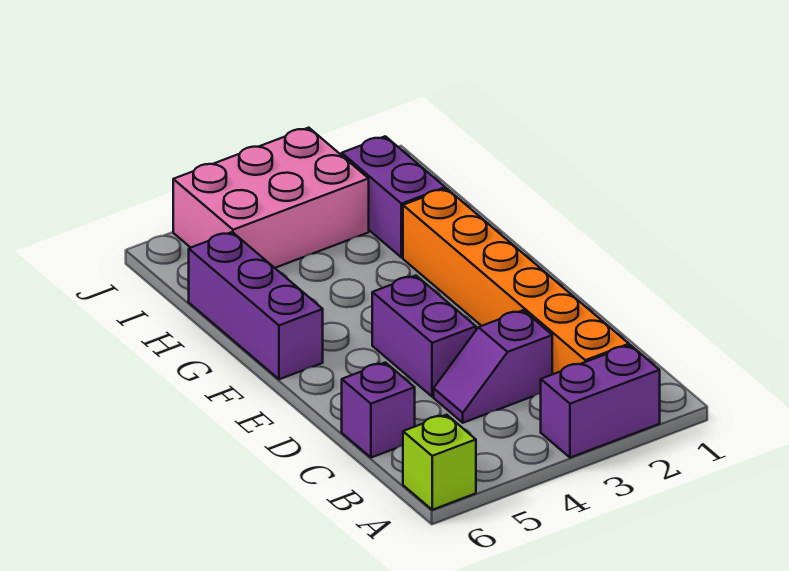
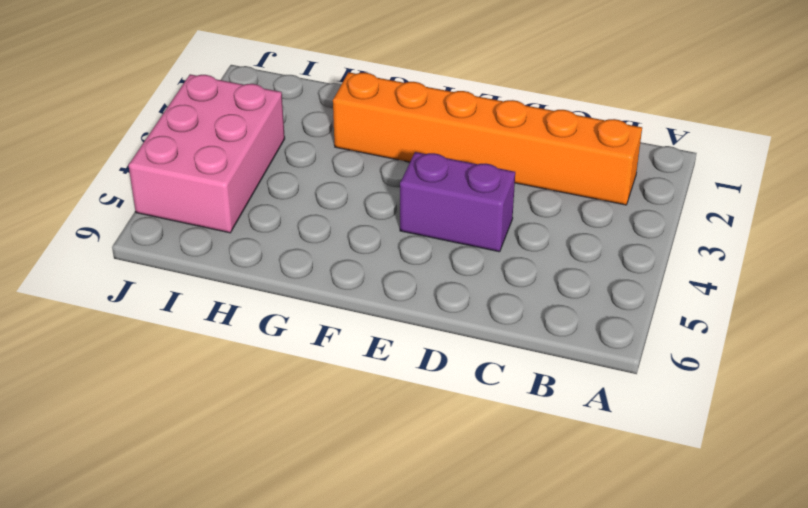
none -> purple 1x2 brick [541,345,660,458]
none -> lime 1x1 brick [403,415,476,510]

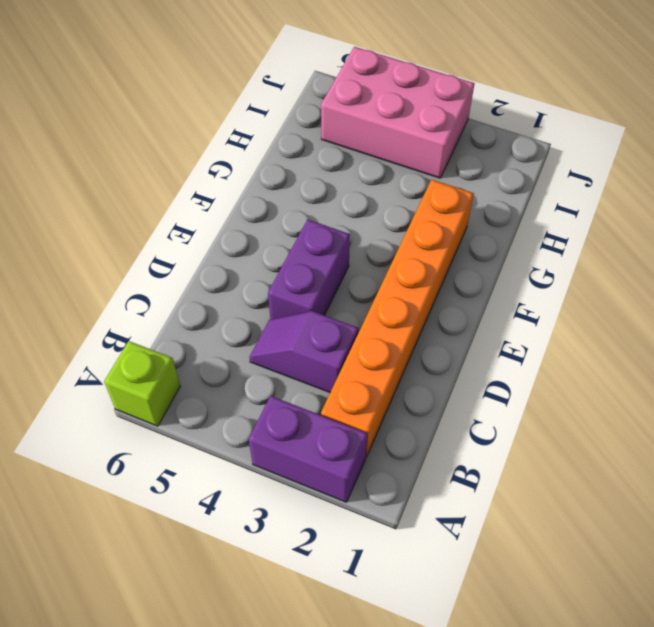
none -> purple 1x1 brick [342,363,415,458]
none -> purple 1x3 brick [189,232,323,379]

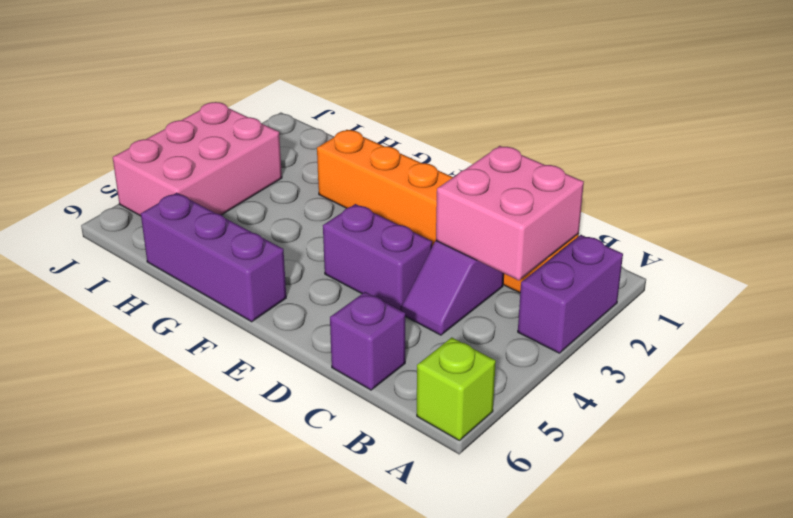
pink 2x2 brick [436,146,584,280] -> none
none -> purple 1x2 brick [342,136,445,258]

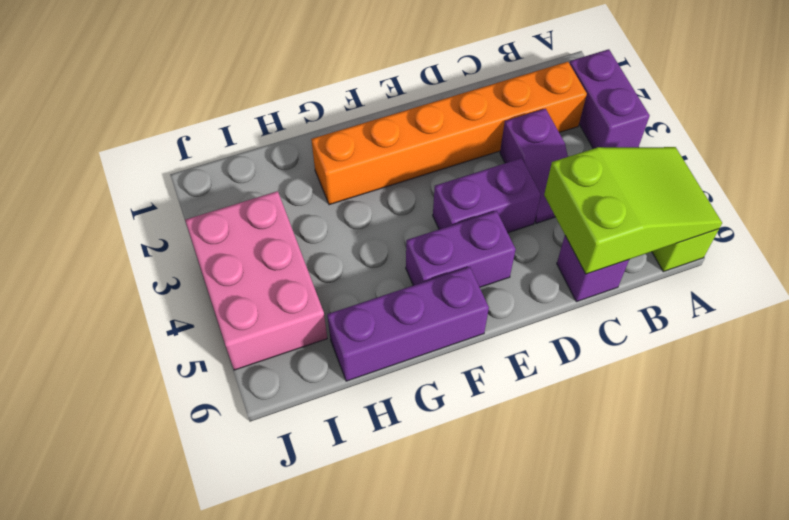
lime 2x3 slope [544,147,722,274] -> none
purple 1x2 brick [406,211,516,287] -> purple 1x2 brick moved to [342,136,445,258]

